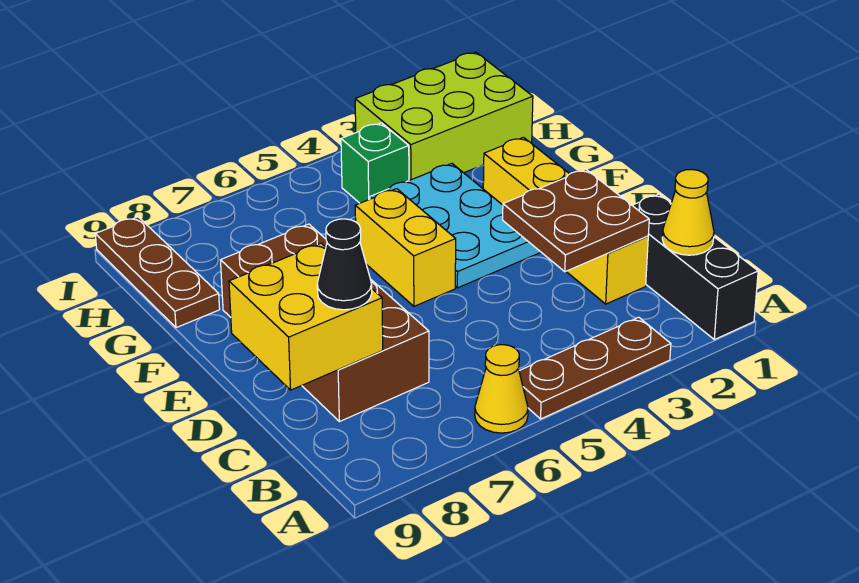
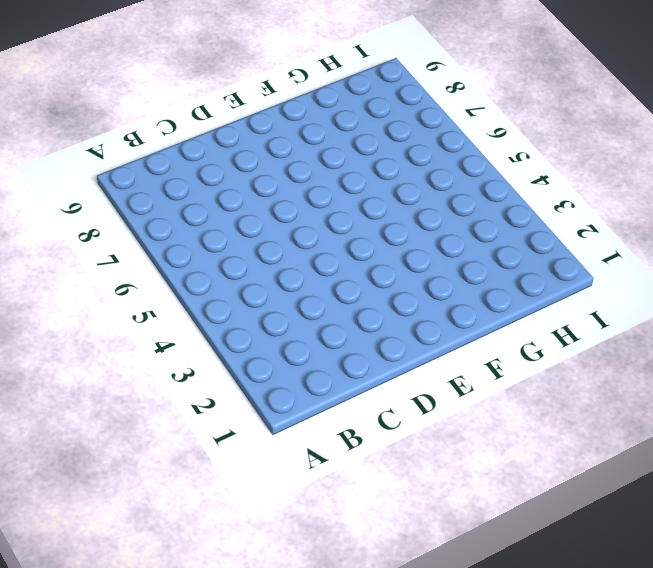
none -> black 1x3 brick [632,194,758,340]
none -> brown 1x3 plate [519,317,671,419]
none -> yellow 1x1 cone [475,345,528,433]

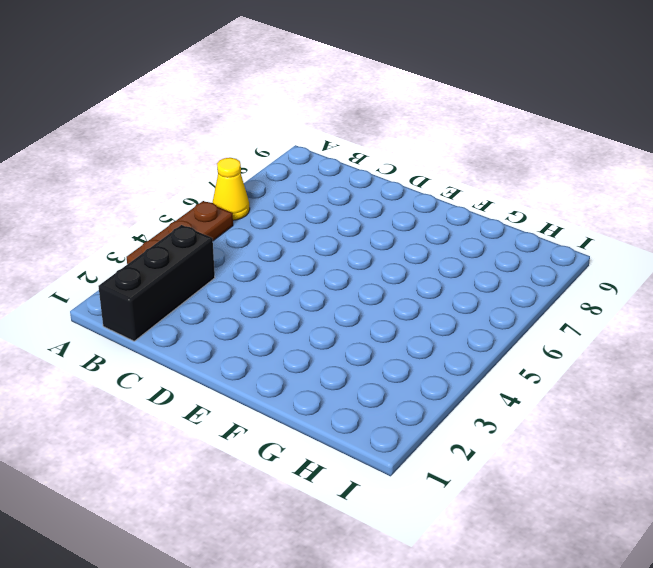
black 1x3 brick [98,225,215,341] -> black 1x3 brick turned to [632,194,758,340]
none -> yellow 1x4 brick [483,137,648,304]
none -> brown 2x4 brick [221,224,429,422]
none -> cyan 2x3 plate [370,164,540,288]

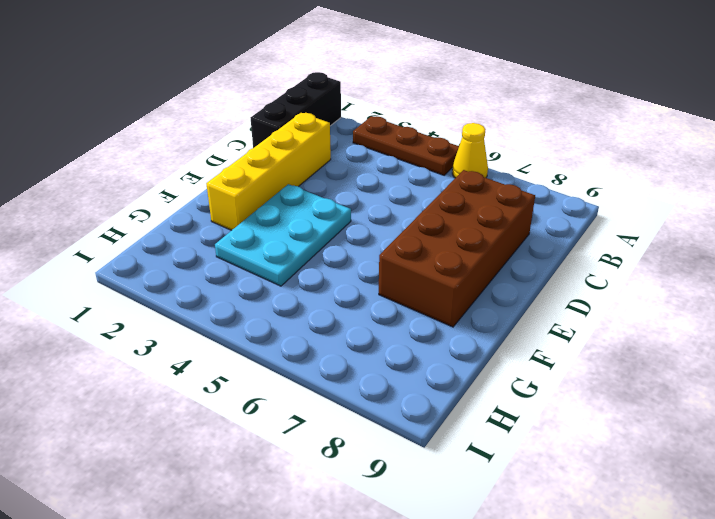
none -> yellow 1x2 brick [355,189,456,306]
none -> brown 1x3 plate [95,217,220,328]
none -> lime 2x3 brick [355,52,533,180]

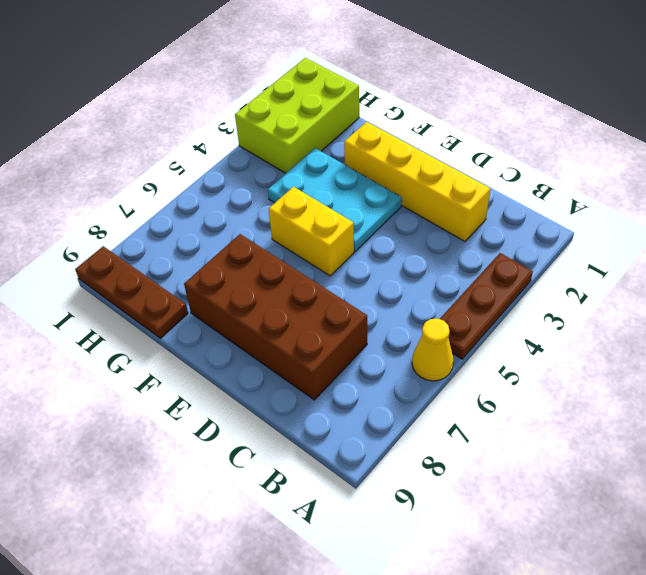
none -> black 1x3 brick [632,194,758,340]
none -> green 1x1 brick [341,123,409,203]
none -> yellow 1x1 cone [662,170,714,255]

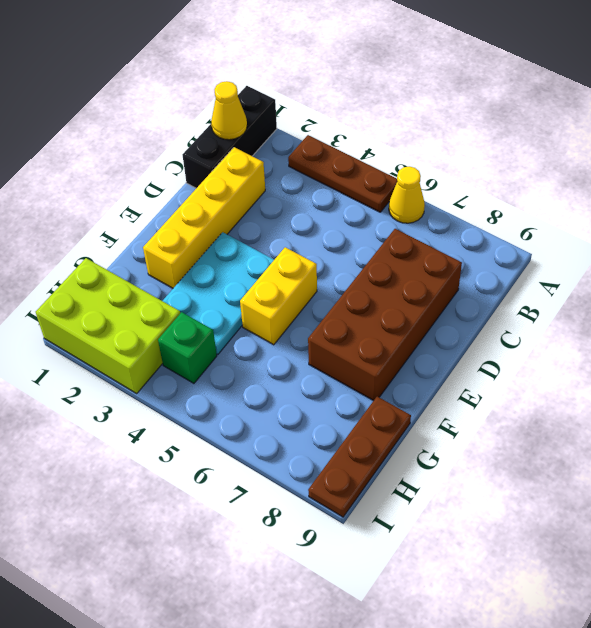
none -> brown 2x2 plate [503,169,649,272]
none -> yellow 2x2 brick [229,243,383,390]
none -> black 1x1 cone [317,219,372,310]

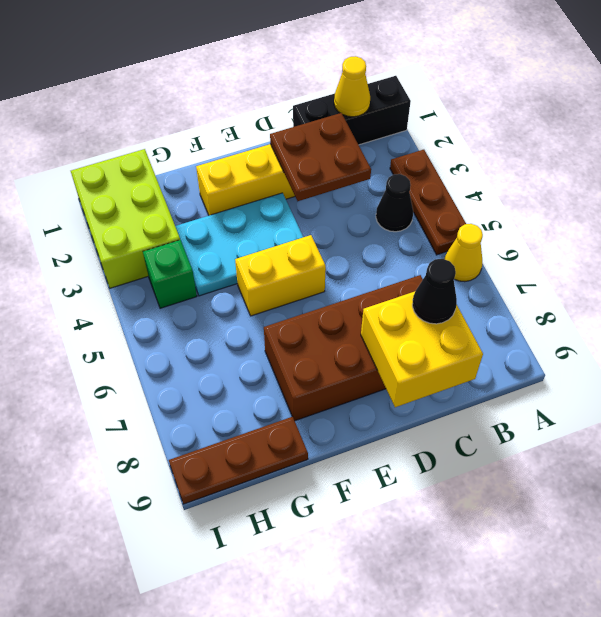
black 1x1 cone [376,174,413,232] -> none

